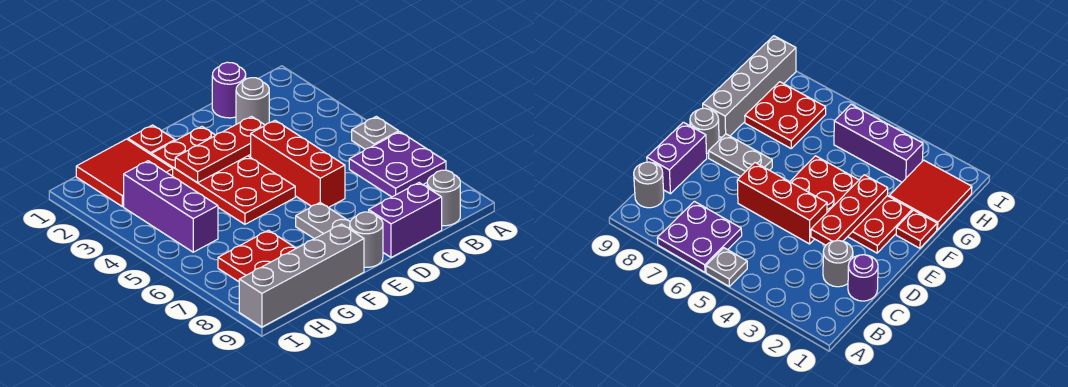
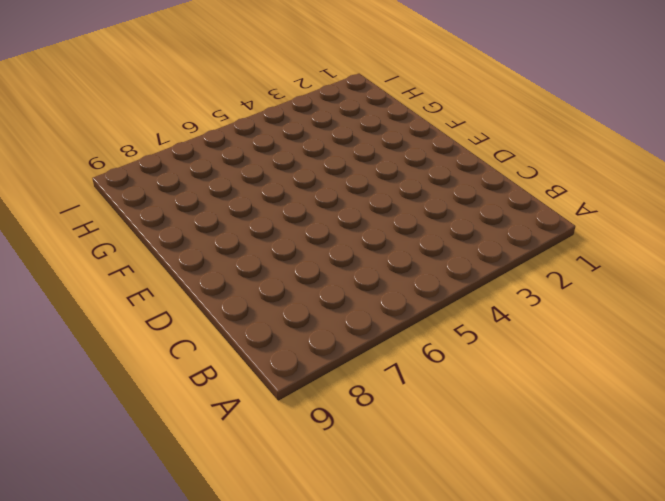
none -> grey 1x1 plate [352,116,399,149]
none -> purple 2x2 plate [349,132,446,197]
none -> grey 1x1 round brick [427,170,460,226]

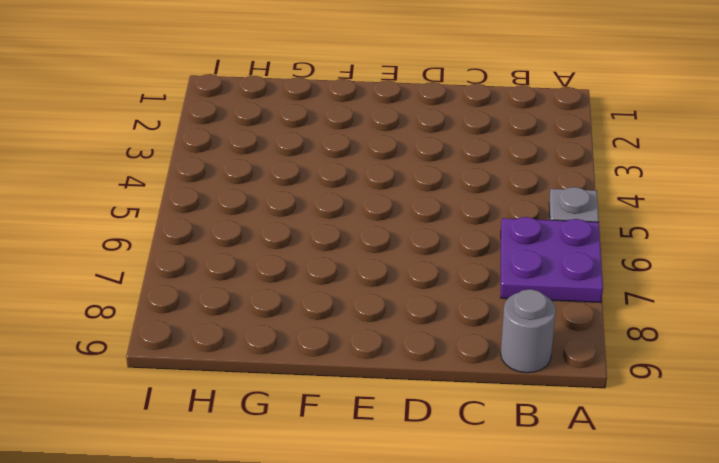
none -> purple 1x1 round brick [212,62,246,118]
none -> grey 1x1 round brick [236,78,269,125]
none -> purple 1x2 brick [369,183,442,257]

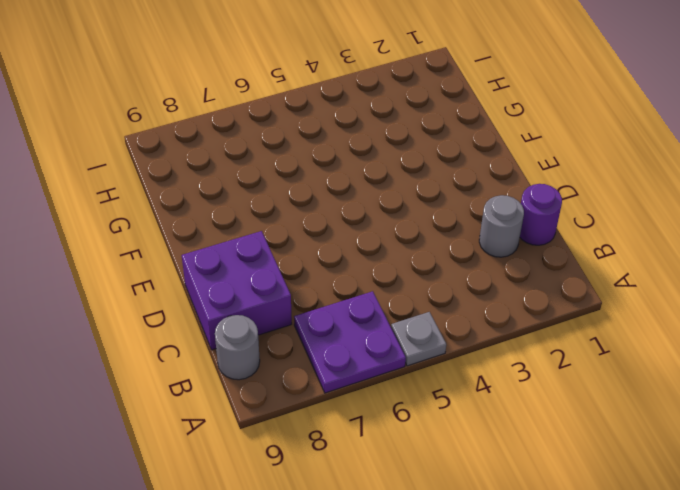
purple 2x2 brick [182,231,292,350] -> purple 1x2 brick [369,183,442,257]
none -> red 1x3 brick [251,120,345,208]
none -> red 2x4 plate [152,127,295,224]
none -> grey 1x2 plate [296,203,350,239]

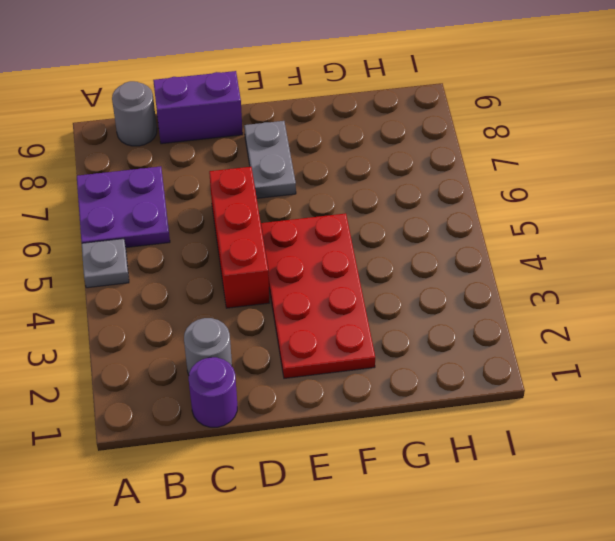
none -> grey 1x1 round brick [350,212,383,267]
none -> red 1x1 plate [128,125,175,155]
none -> grey 1x4 brick [239,224,364,327]

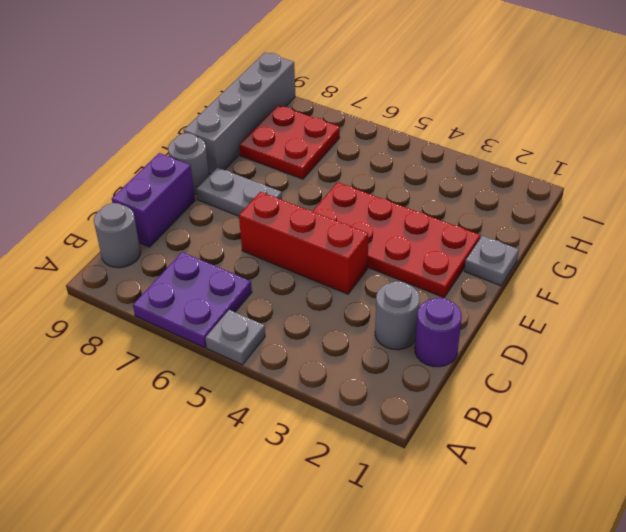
grey 1x1 plate [464,236,519,286] -> red 1x1 plate [128,125,175,155]
none -> red 2x2 tile [76,139,173,207]
none -> purple 1x3 brick [124,161,218,252]
none -> red 1x3 plate [175,116,265,183]

